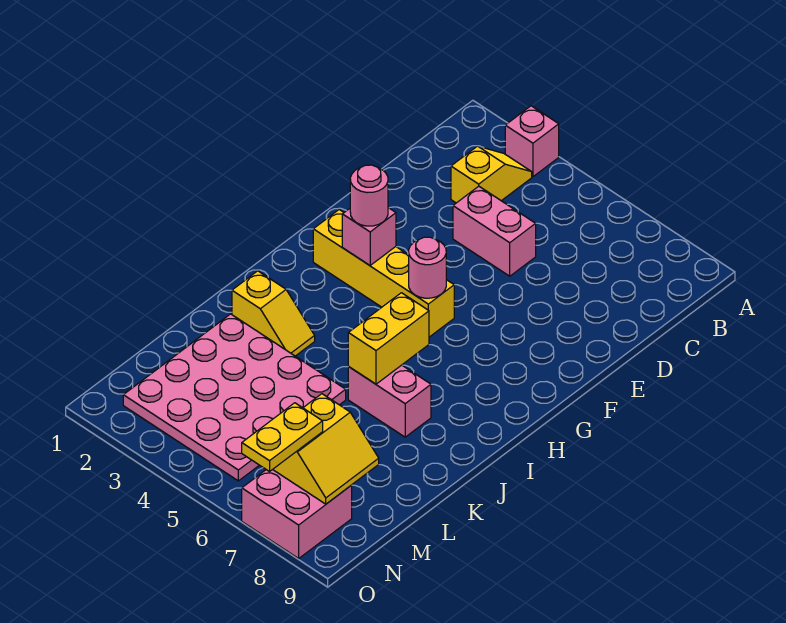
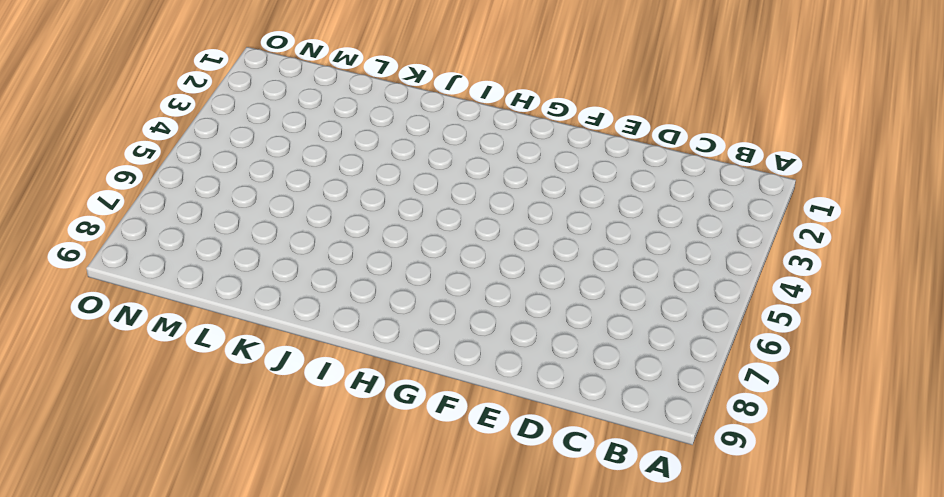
none -> pink 1x1 brick [505,106,559,177]
none -> yellow 1x2 slope [451,146,532,203]
none -> pink 1x2 brick [453,186,536,276]

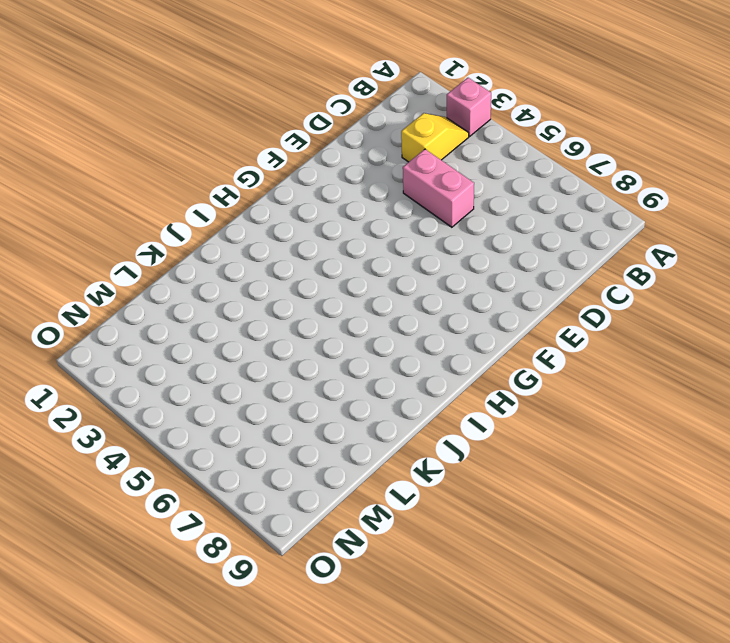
none -> yellow 1x4 brick [313,210,454,337]
none -> yellow 1x2 slope [232,271,315,356]
none -> pink 1x2 brick [348,365,431,437]

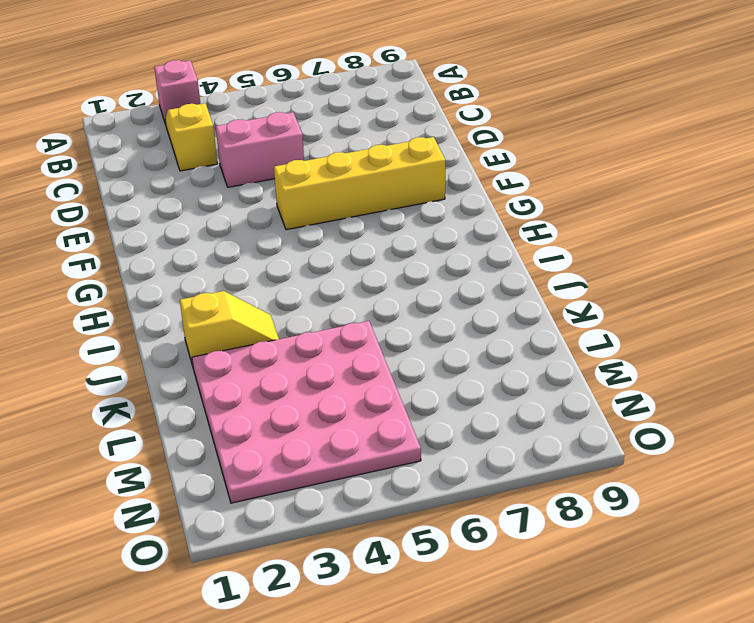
yellow 1x4 brick [274,137,445,230] -> yellow 1x4 brick moved to [313,210,454,337]
none -> pink 1x2 brick [348,365,431,437]
none -> pink 2x2 brick [242,470,352,558]
none -> pink 1x1 brick [342,208,396,265]

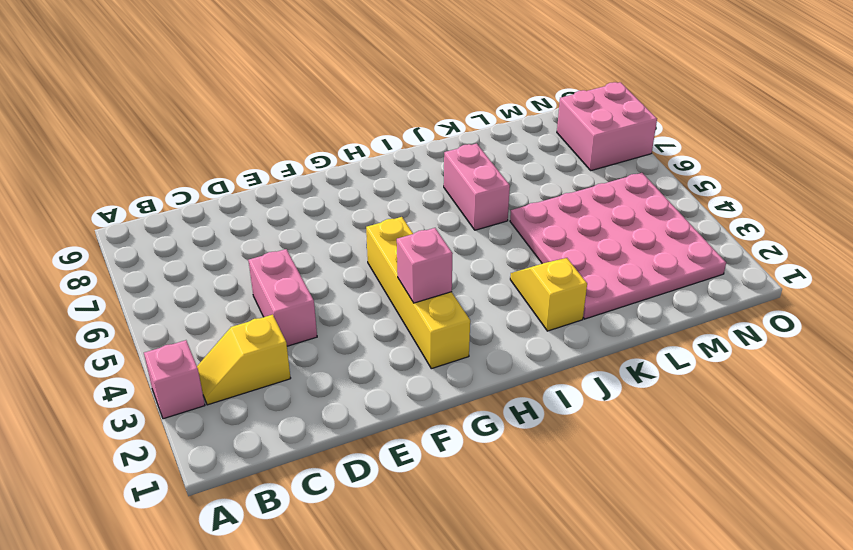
none -> pink 1x1 round brick [409,237,446,298]
none -> yellow 1x2 brick [348,293,429,384]
none -> yellow 2x2 slope [273,394,379,504]

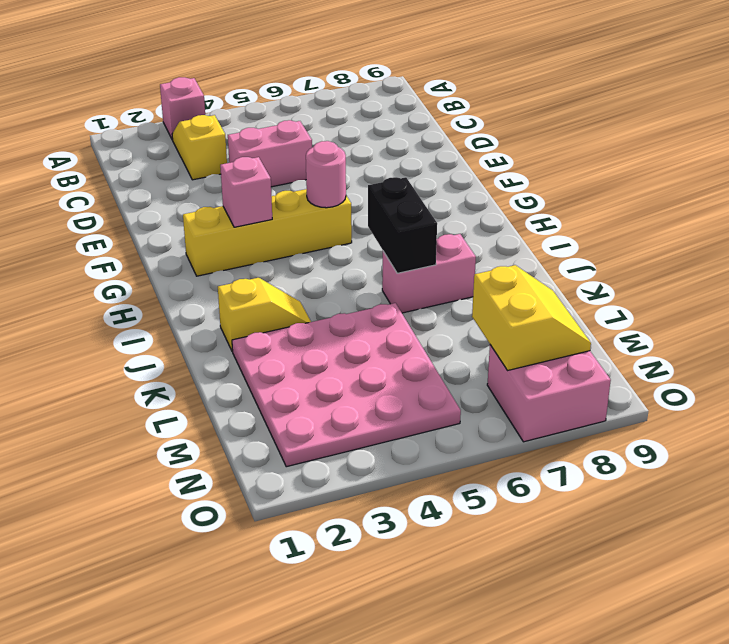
black 1x2 brick [368,177,437,273] -> yellow 1x2 brick [348,293,429,384]
none -> pink 1x1 round brick [350,165,388,226]
none -> yellow 1x2 plate [242,403,323,472]

